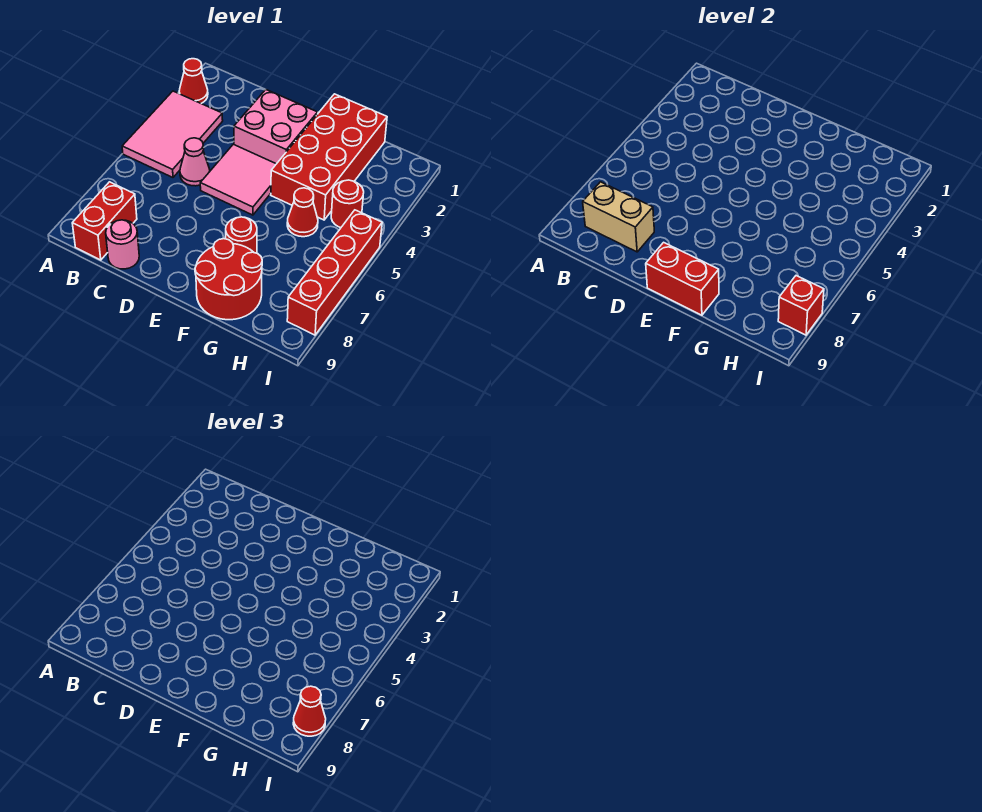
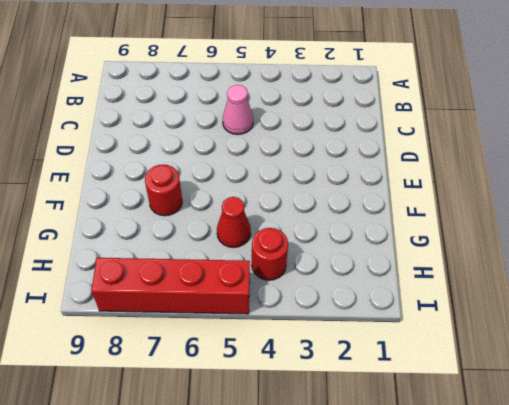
none -> red 1x1 cone [179,59,208,103]
none -> pink 2x3 tile [122,91,223,177]
none -> red 1x2 brick [72,182,137,260]

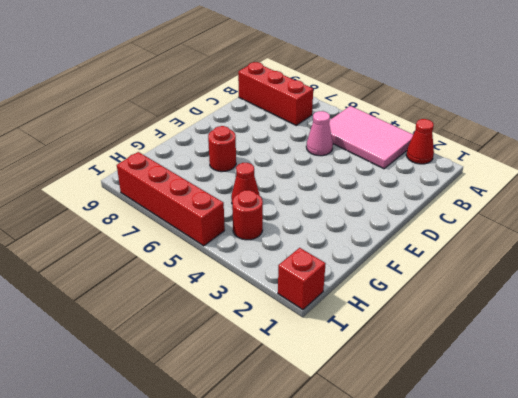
red 1x3 brick [238,62,313,125] -> red 1x2 brick [72,182,137,260]
red 1x1 brick [278,248,326,310] -> red 1x1 brick moved to [778,276,824,335]
none -> pink 1x1 round brick [106,220,139,269]
none -> pink 2x2 brick [234,90,318,164]
none -> pink 2x2 tile [200,144,276,215]

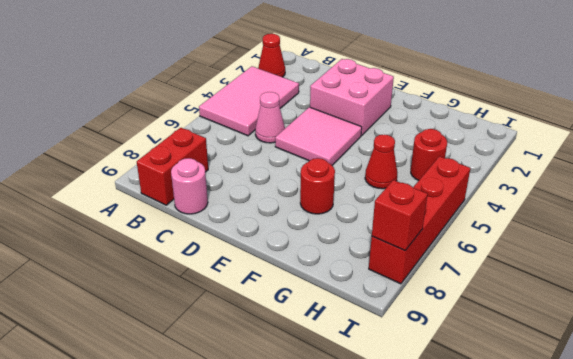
none -> red 2x4 brick [271,94,387,220]
none -> red 2x2 round brick [195,239,262,320]
none -> tan 1x2 brick [583,182,654,252]

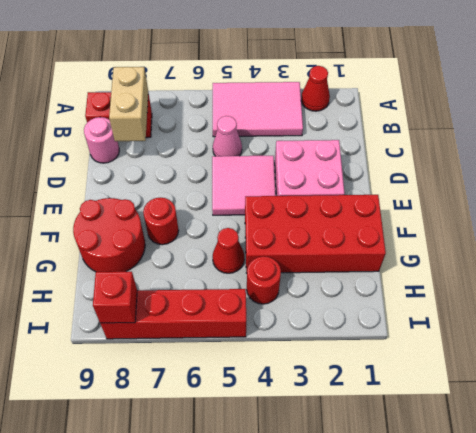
none -> red 1x2 brick [646,242,719,315]
none -> red 1x1 cone [293,686,326,736]

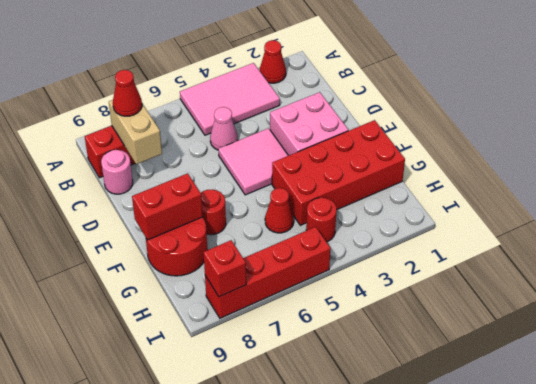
red 1x1 cone [113,70,142,116] -> red 1x1 cone moved to [293,686,326,736]
red 1x2 brick [132,173,203,240] -> red 1x2 brick turned to [646,242,719,315]

